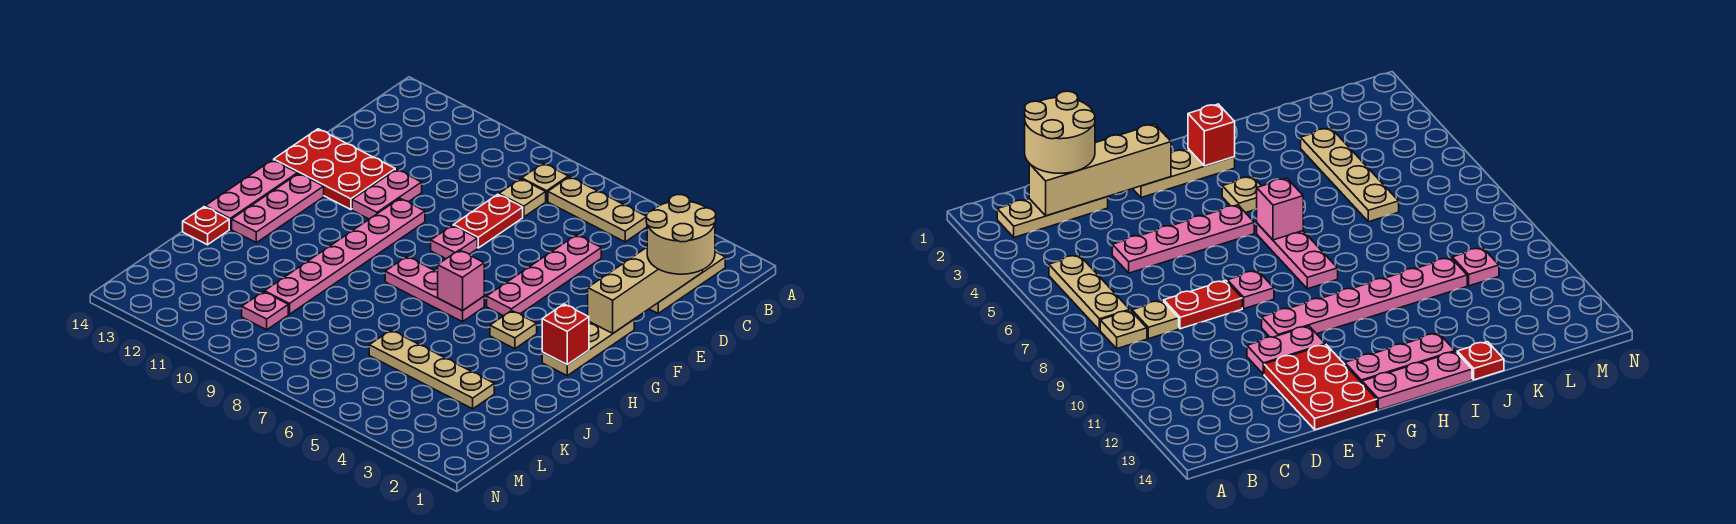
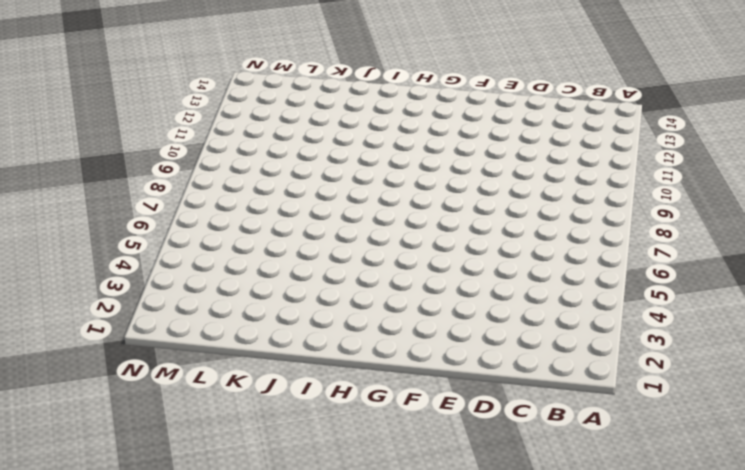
none -> tan 1x3 plate [650,252,725,313]
none -> tan 1x3 plate [548,177,647,242]
none -> tan 1x1 plate [522,163,568,201]

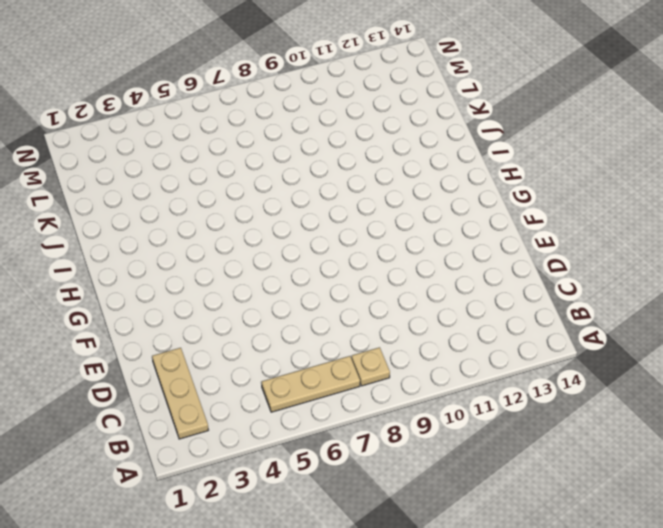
none -> tan 1x1 plate [499,179,546,217]
none -> pink 1x4 plate [487,235,601,316]
none -> red 1x2 plate [453,194,523,248]

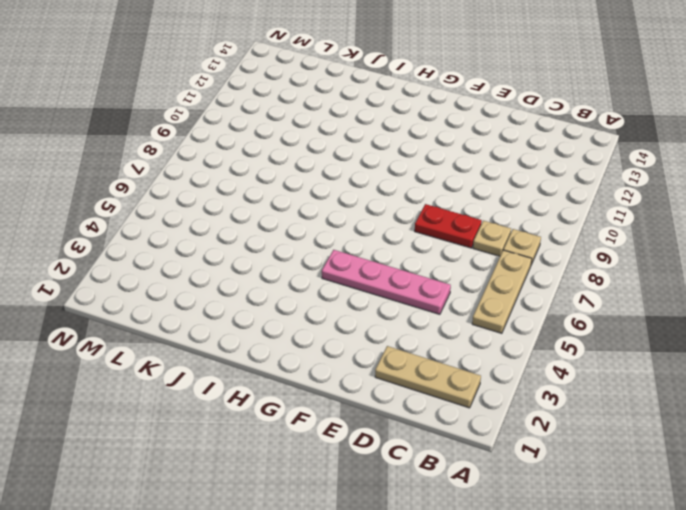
none -> pink 1x2 plate [352,169,422,219]
none -> red 2x3 plate [274,129,395,210]
none -> tan 1x3 plate [542,320,634,376]

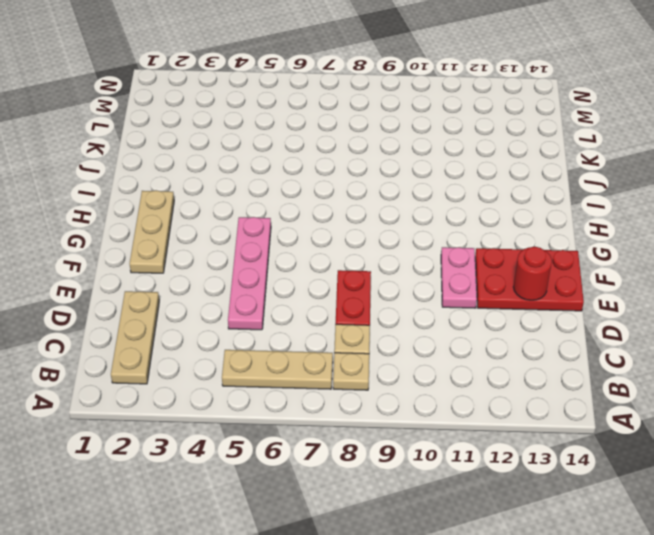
red 1x1 round brick [513,247,552,300] -> none
none -> pink 1x1 plate [431,225,477,259]
none -> pink 1x6 plate [265,199,425,314]
none -> pink 1x3 plate [232,173,324,243]

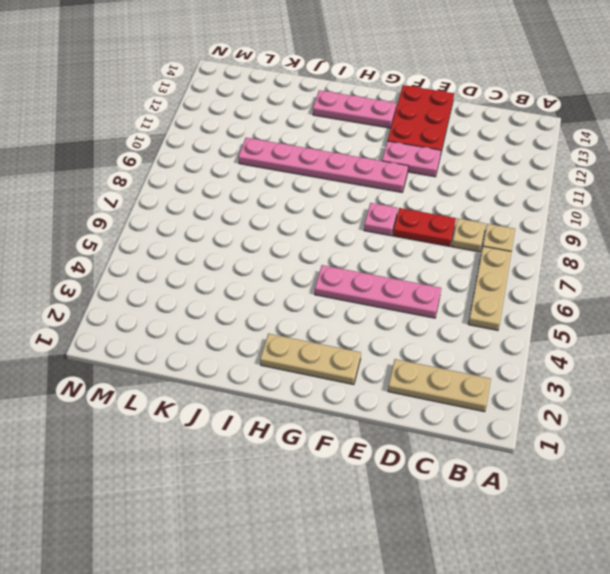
none -> pink 1x3 plate [205,160,297,229]
none -> tan 1x1 plate [490,310,537,349]
none -> pink 1x3 plate [385,257,484,322]

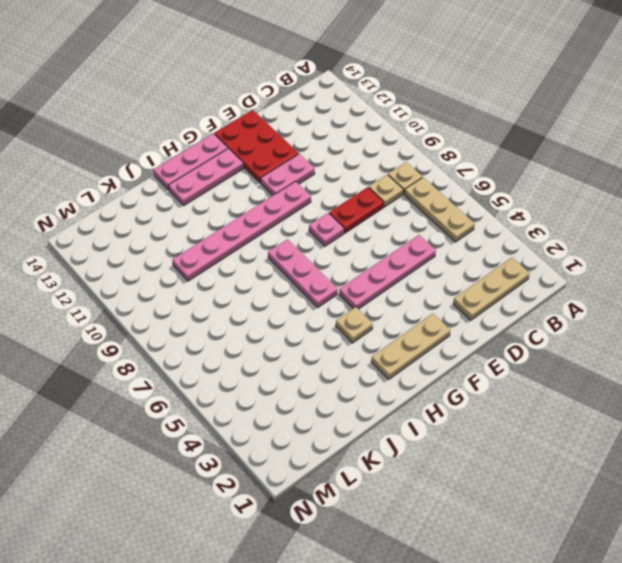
none -> red 1x1 plate [183,207,229,245]
none -> tan 1x4 plate [369,330,494,409]
none -> pink 1x1 plate [242,292,288,330]

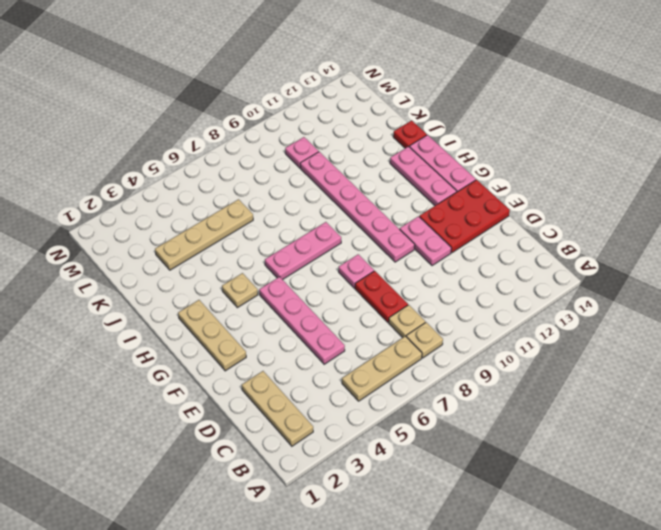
none -> tan 1x4 brick [588,247,703,333]
none -> red 1x1 brick [542,304,589,365]
none -> pink 1x1 brick [438,250,484,311]

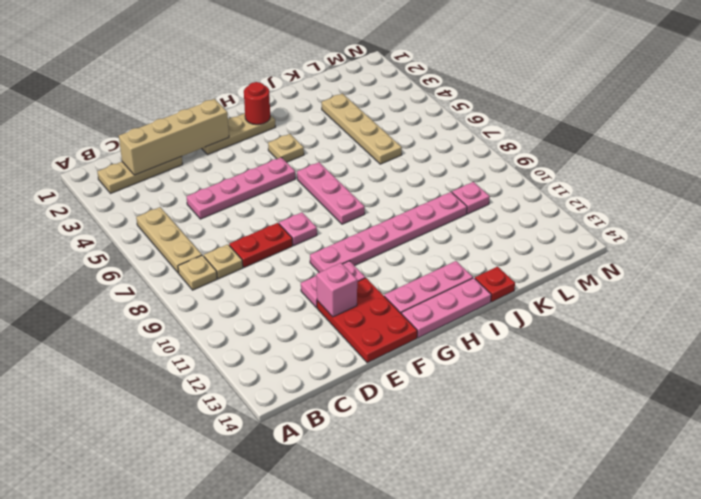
pink 1x1 brick [316,263,357,317] -> pink 1x1 brick moved to [438,250,484,311]
red 1x1 round brick [244,82,270,125] -> red 1x1 brick [542,304,589,365]
none -> tan 2x2 round brick [646,195,716,274]

